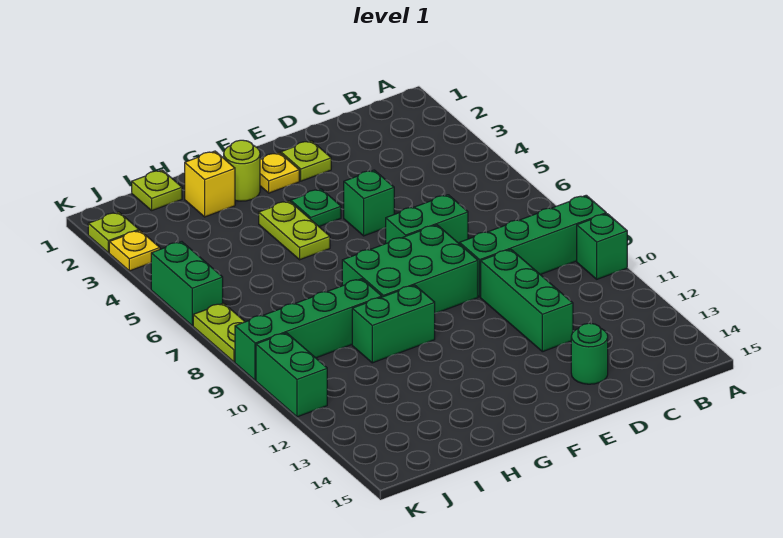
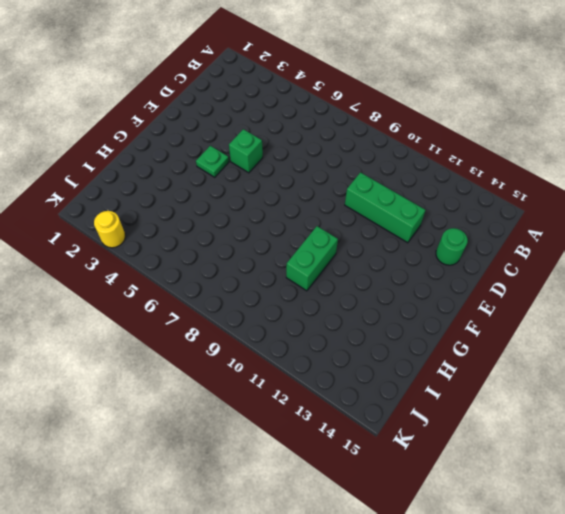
yellow 1x1 round brick [94,211,125,248] -> yellow 1x1 plate [109,230,160,271]
none -> green 1x4 brick [460,195,606,297]
none -> green 1x1 brick [577,214,627,279]
none -> green 1x2 brick [386,195,468,244]

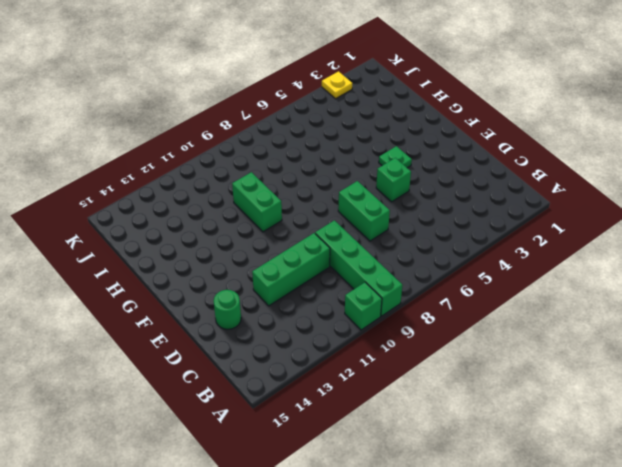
none -> lime 1x1 plate [281,141,331,181]
none -> green 2x3 brick [342,225,478,313]
none -> yellow 1x1 plate [260,153,299,193]

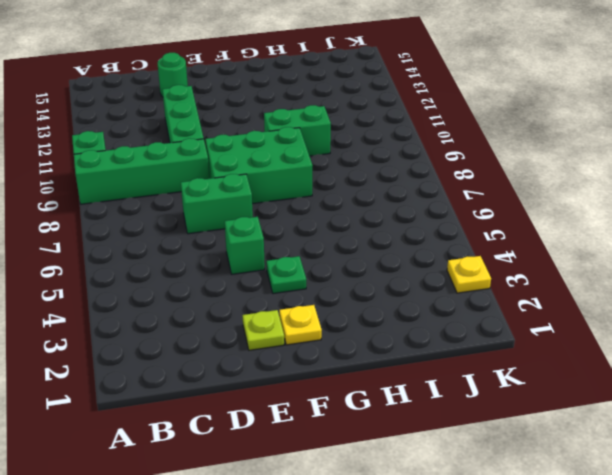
none -> lime 1x1 round brick [224,140,260,201]
none -> lime 1x2 plate [259,201,330,260]
none -> yellow 1x1 brick [185,151,235,217]

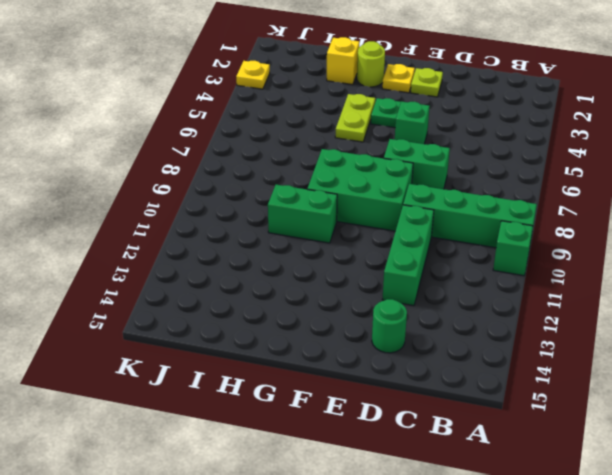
none -> green 1x4 brick [235,279,382,380]
none -> lime 1x1 plate [132,170,182,210]
none -> lime 1x1 plate [88,212,139,253]

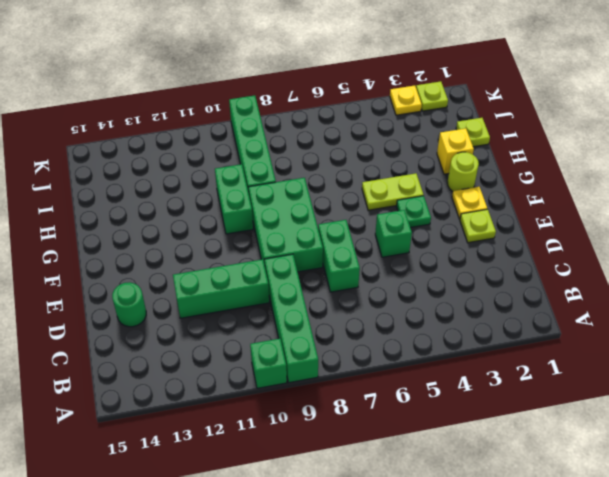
none -> green 1x2 brick [151,242,223,326]
none -> lime 1x2 plate [193,303,245,362]
none -> green 1x2 brick [256,333,327,417]

